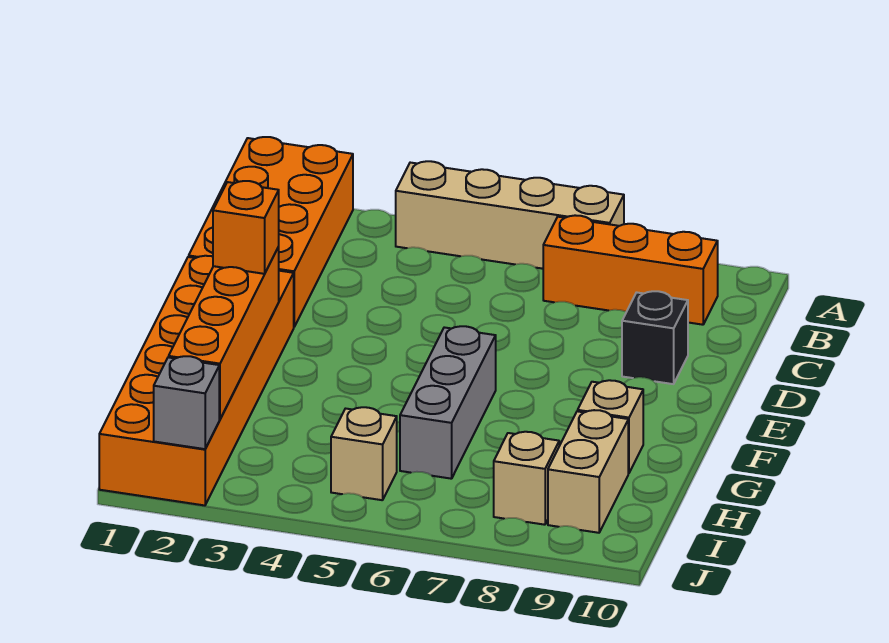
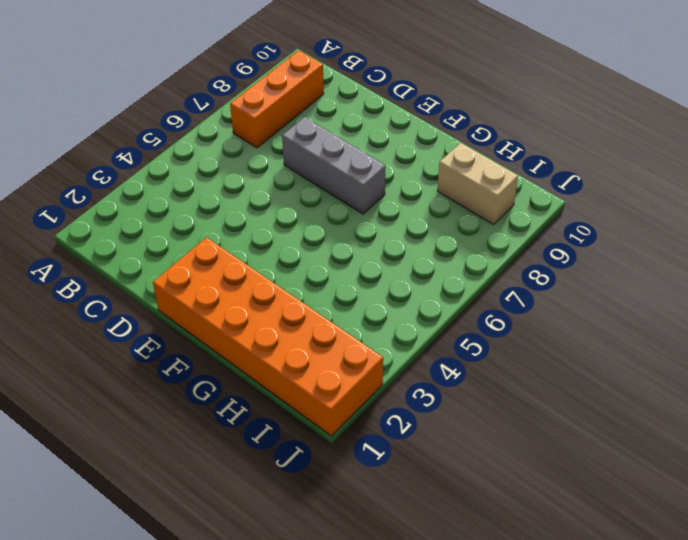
grey 1x3 brick [282,117,386,214] -> grey 1x3 brick moved to [400,326,496,479]
none -> orange 2x4 brick [189,137,353,327]
none -> tan 1x4 brick [396,161,624,269]
none -> black 1x1 brick [622,291,688,384]

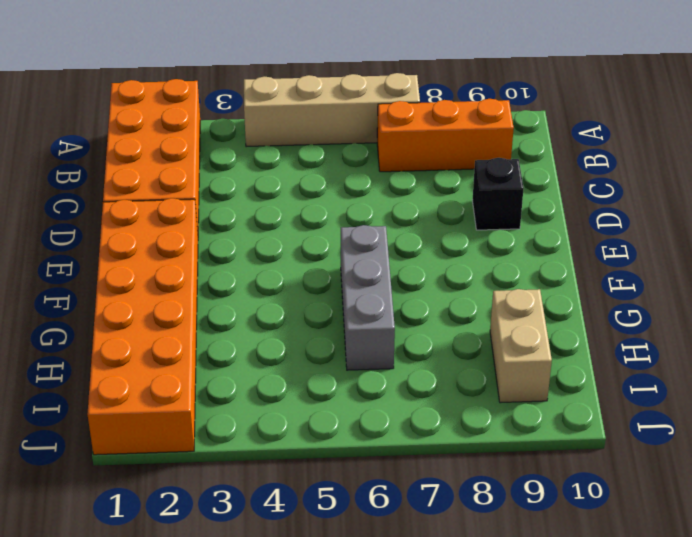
none -> tan 1x1 brick [578,380,643,473]
none -> tan 1x1 brick [331,407,397,500]
none -> tan 1x1 brick [494,432,559,525]

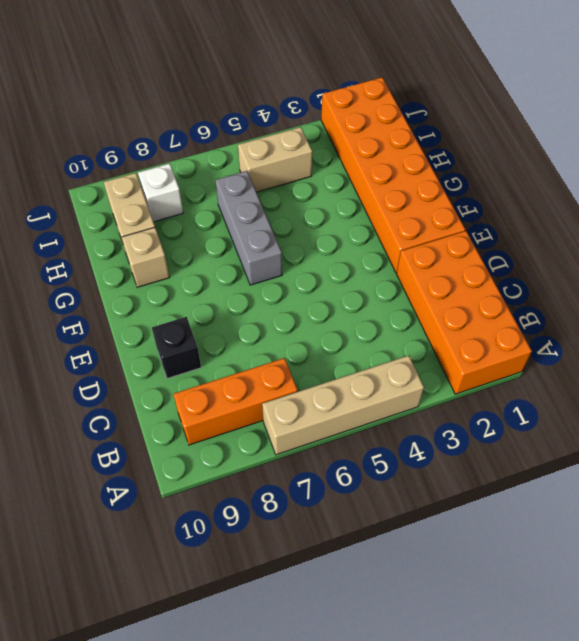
tan 1x2 brick [238,127,312,192] -> tan 1x1 brick [331,407,397,500]
white 1x1 brick [138,164,183,222] -> tan 1x1 brick [494,432,559,525]
none -> orange 1x4 brick [169,247,279,419]
none -> grey 1x1 brick [154,356,219,449]
none -> orange 1x1 brick [213,181,279,274]

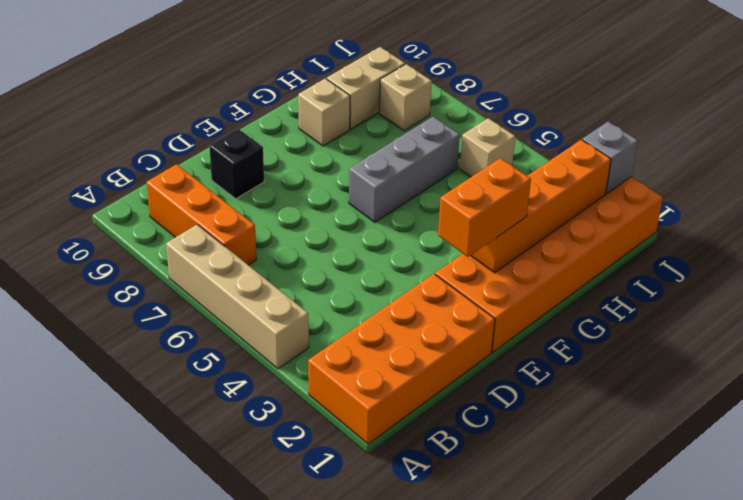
orange 1x2 brick [438,158,531,257] -> orange 1x1 brick [213,181,279,274]

